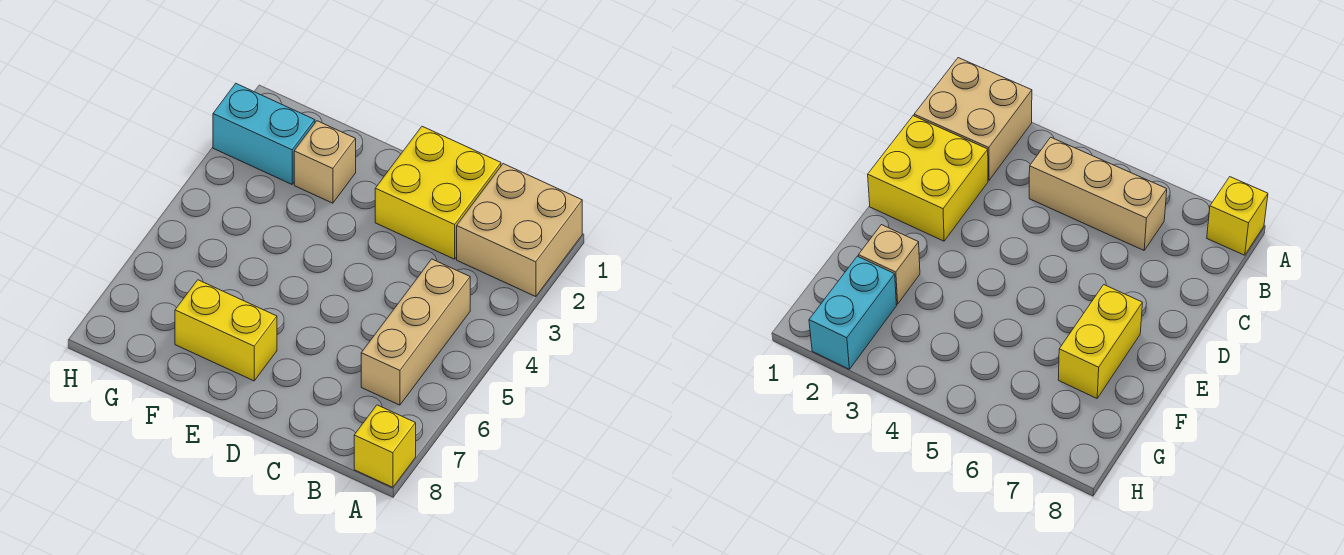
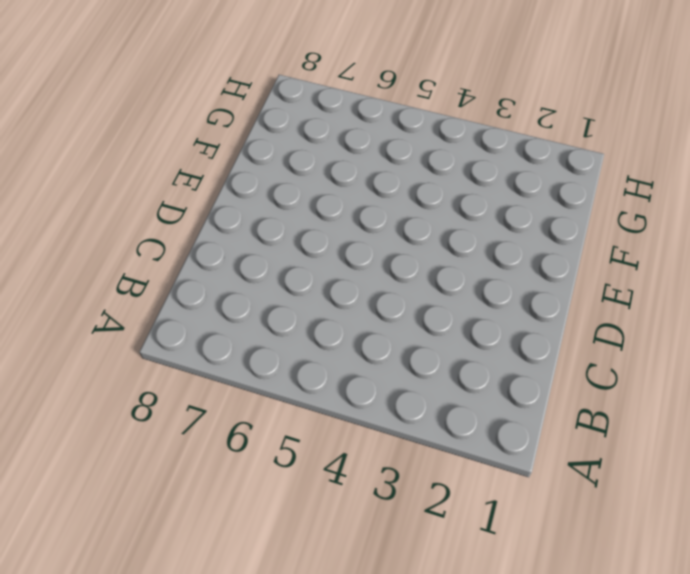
none -> tan 2x2 brick [457,164,582,297]
none -> yellow 1x1 brick [354,405,416,487]

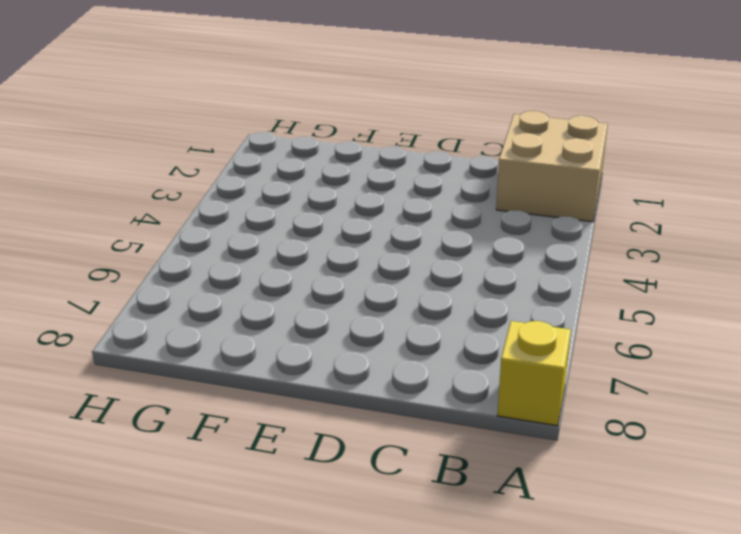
none -> tan 1x3 brick [361,259,470,405]
none -> yellow 2x2 brick [375,126,501,259]

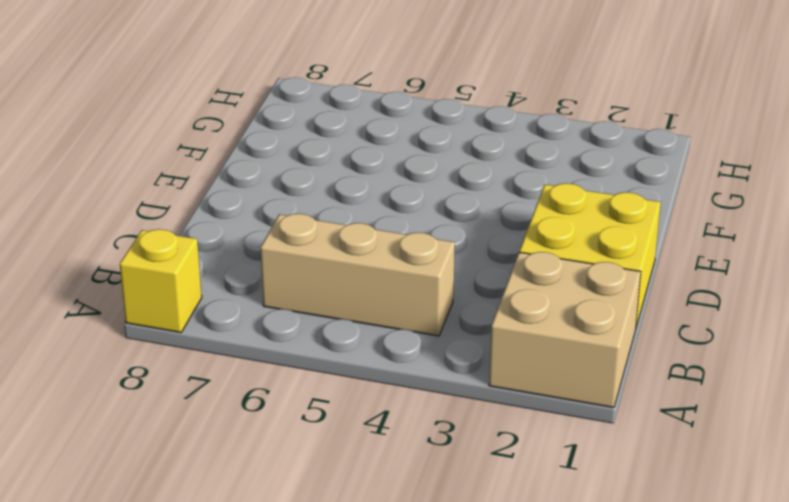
none -> yellow 1x2 brick [175,280,277,381]
none -> tan 1x1 brick [294,121,356,203]

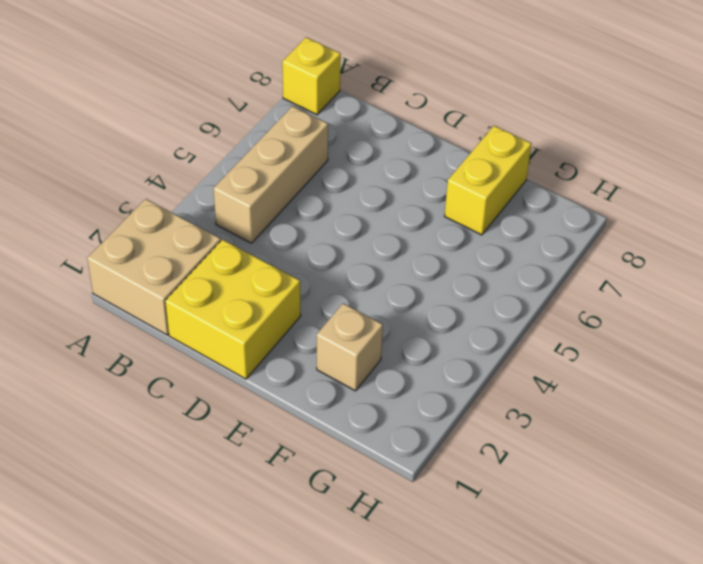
yellow 1x2 brick [445,126,531,235] -> yellow 1x2 brick turned to [175,280,277,381]
none -> cyan 1x2 brick [213,84,315,184]

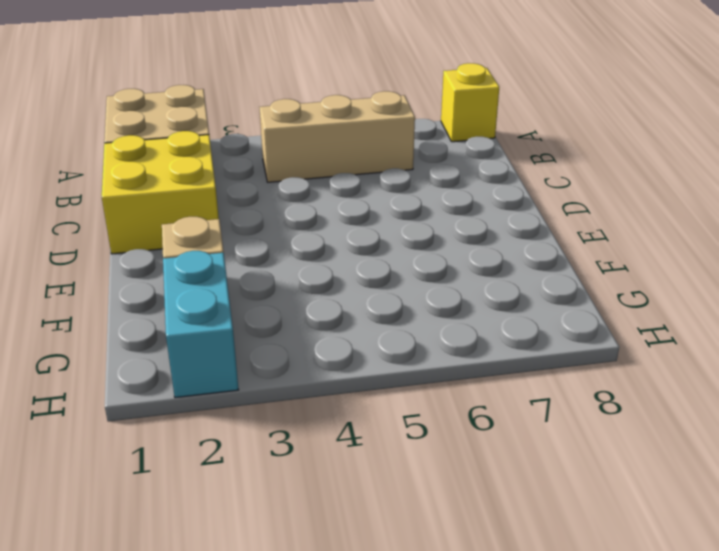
none -> yellow 1x2 brick [175,280,277,381]

